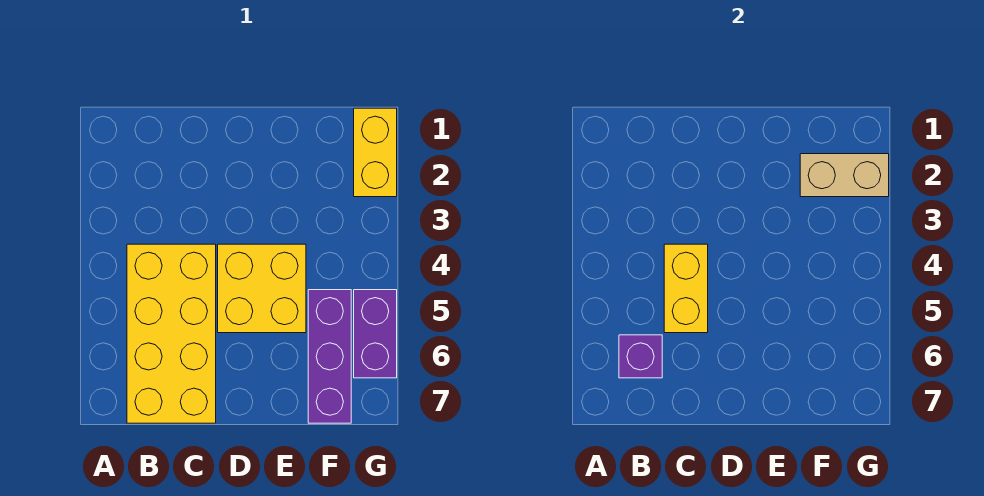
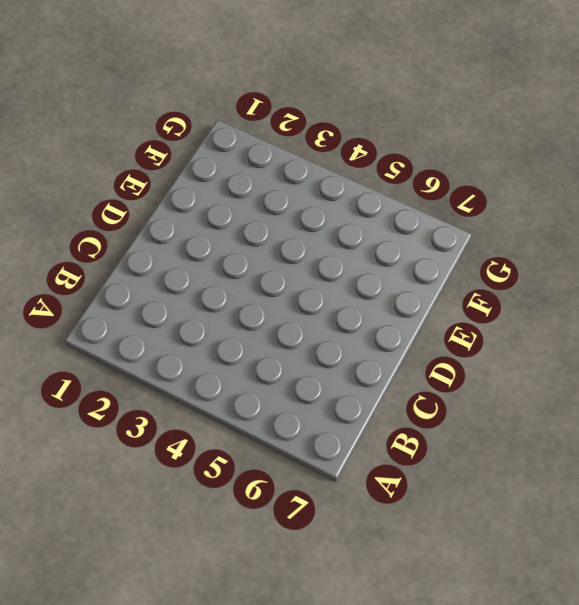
none -> yellow 2x4 brick [127,244,216,423]
none -> yellow 2x2 brick [218,244,306,333]

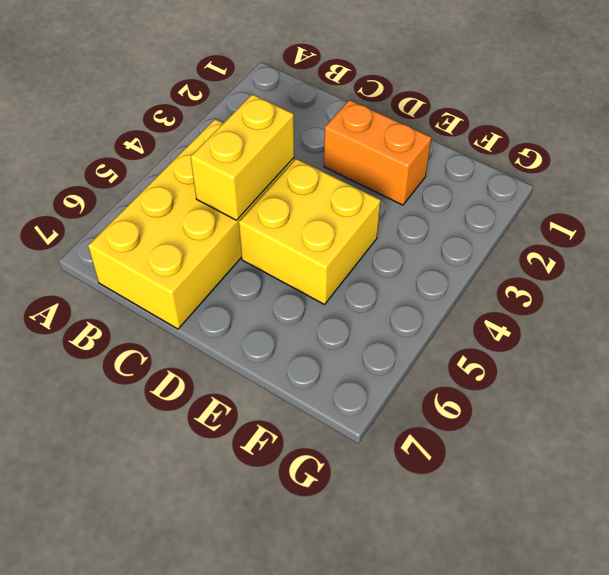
orange 1x2 brick [324,100,431,205] -> none
none -> purple 1x3 brick [308,290,351,423]
none -> yellow 1x2 brick [354,108,397,197]

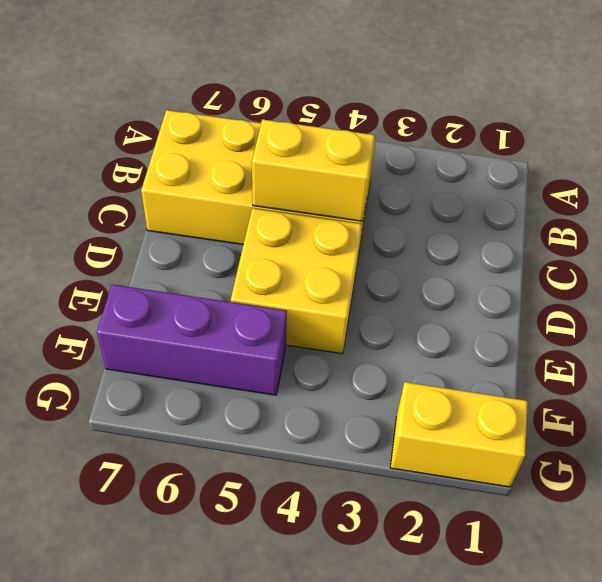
none -> purple 1x2 brick [354,290,397,378]
none -> purple 1x1 brick [619,335,662,378]

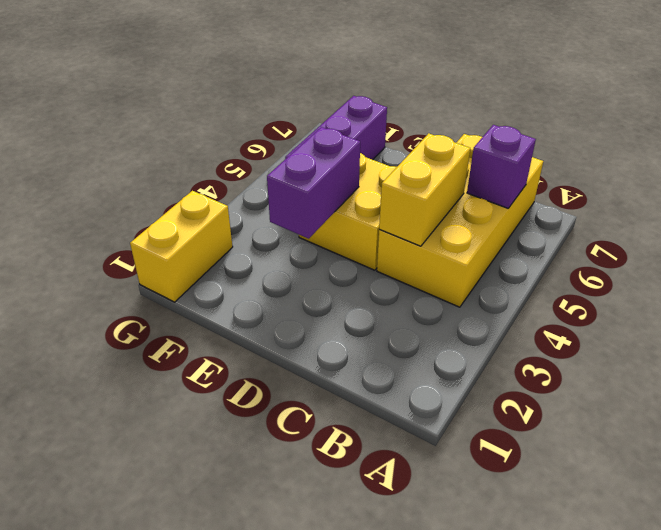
purple 1x2 brick [267,127,360,238] -> purple 1x2 brick moved to [354,290,397,378]
none -> tan 1x2 brick [800,154,889,197]

